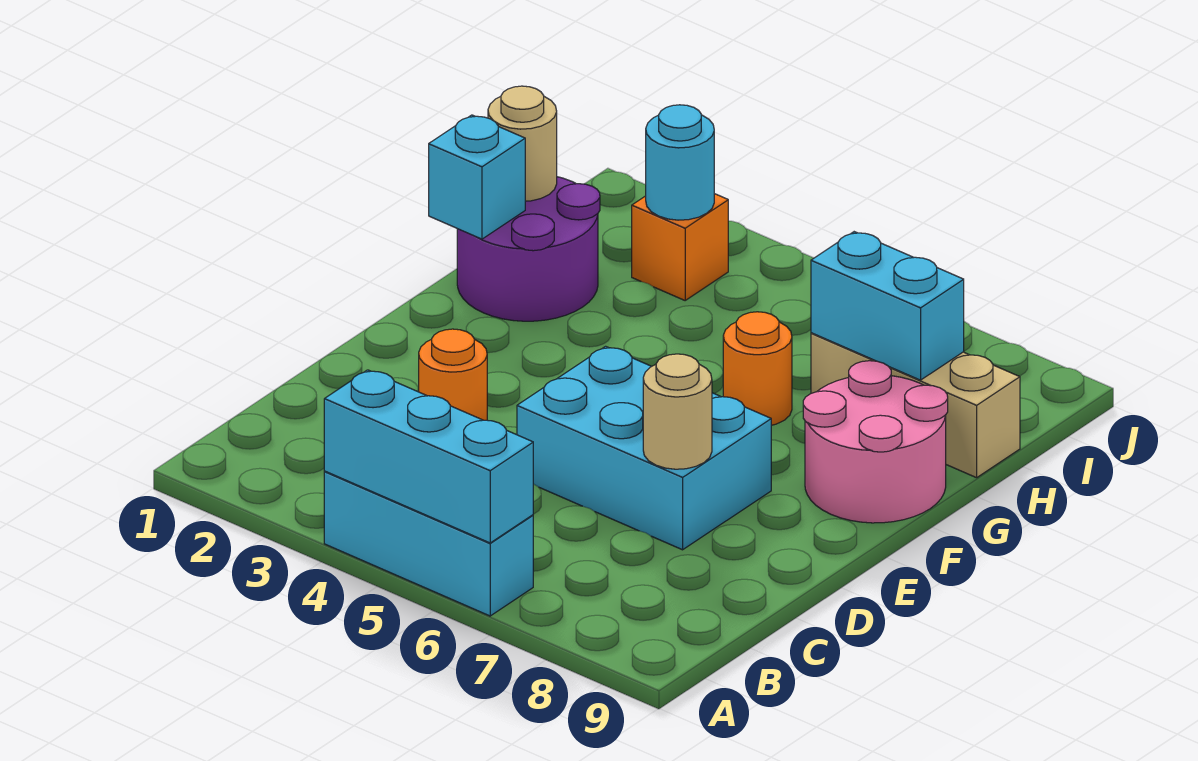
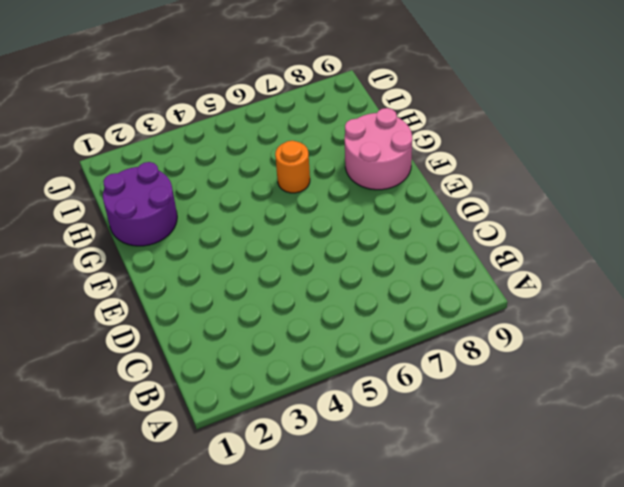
none -> cyan 1x3 brick [324,471,533,616]
none -> orange 1x1 round brick [419,329,487,420]
none -> cyan 2x3 brick [517,346,771,550]

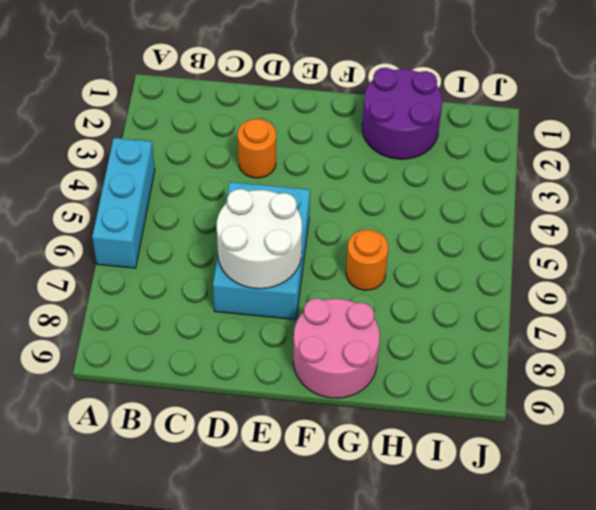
white 2x2 round brick [217,189,302,289] -> tan 1x1 round brick [643,354,712,469]
none -> tan 1x3 brick [811,333,1020,478]
none -> orange 1x1 brick [632,194,728,300]
none -> cyan 1x3 brick [324,370,533,543]

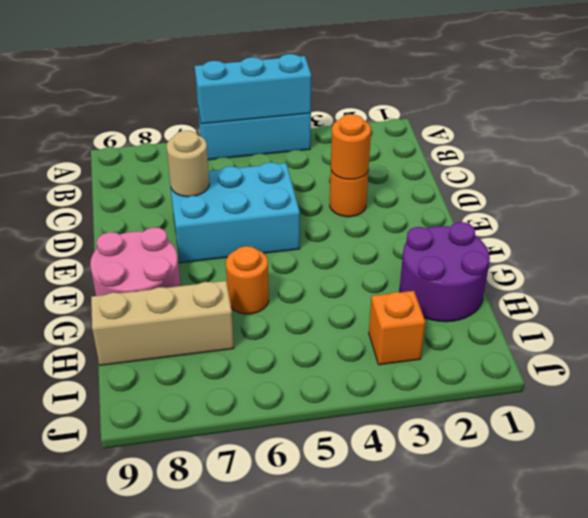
orange 1x1 round brick [331,114,371,179] -> none
none -> cyan 1x1 brick [429,115,525,239]
none -> tan 1x1 round brick [488,86,557,201]
none -> cyan 1x2 brick [811,232,964,380]

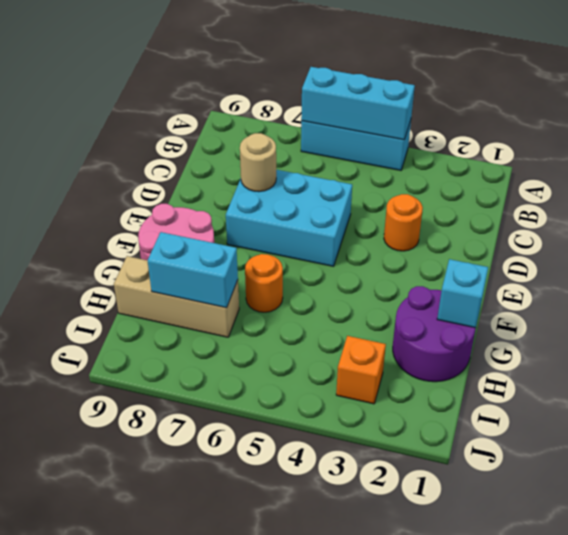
none -> tan 1x1 round brick [488,86,557,201]
none -> cyan 1x1 round brick [646,105,714,220]

